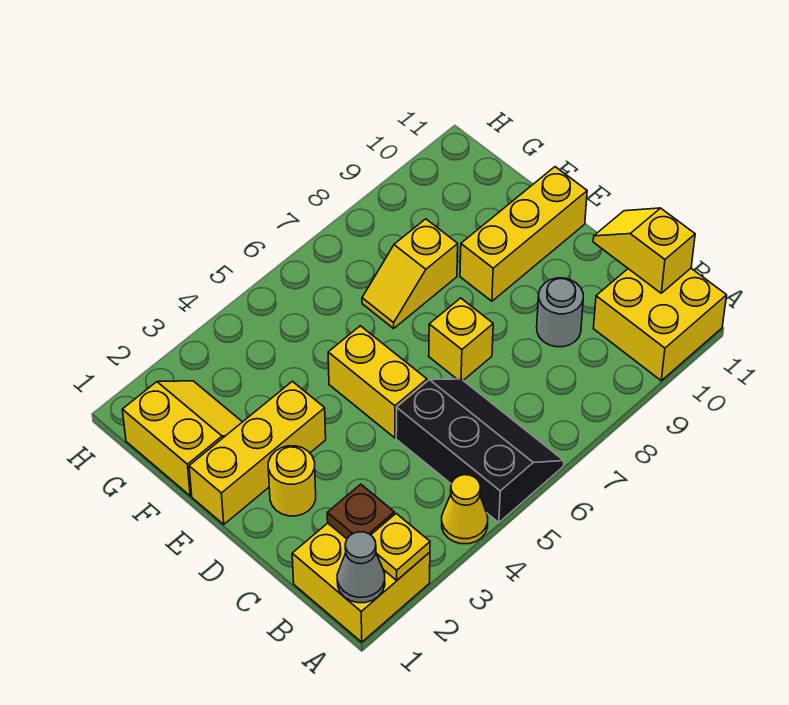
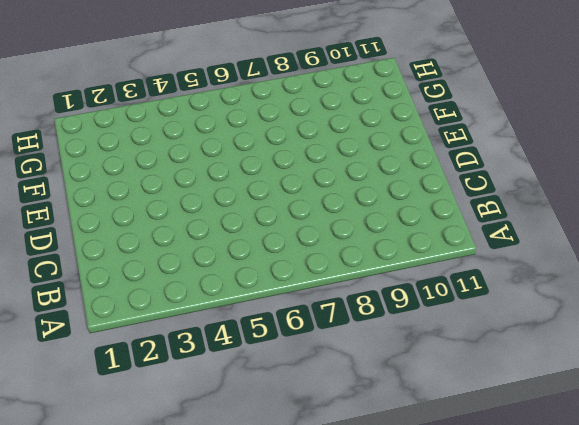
none -> yellow 2x2 brick [292,523,430,642]
none -> yellow 1x1 cone [442,475,488,544]
none -> black 2x3 slope [396,379,564,522]

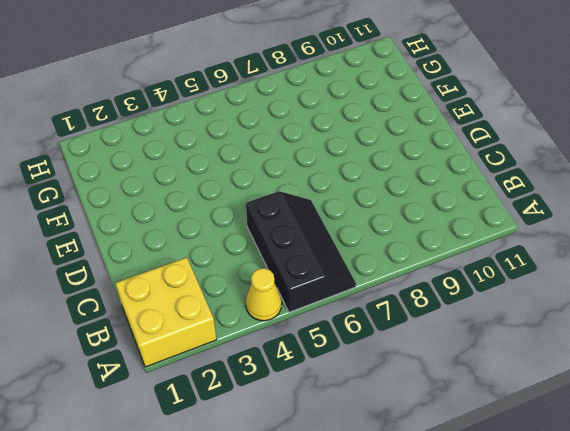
none -> yellow 2x2 brick [593,268,727,381]
none -> grey 1x1 round brick [537,278,583,347]
none -> yellow 1x1 round brick [268,446,316,516]

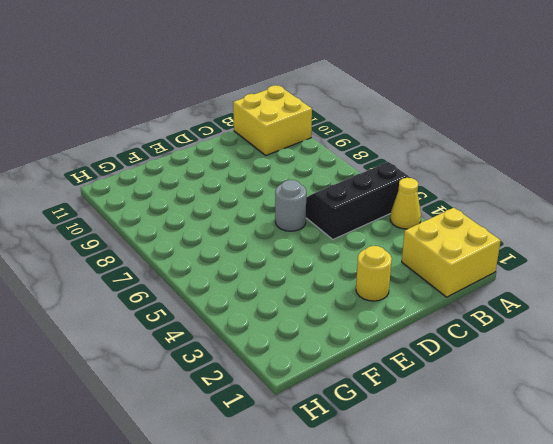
grey 1x1 round brick [275,180,306,231] -> grey 1x1 round brick moved to [537,278,583,347]
none -> yellow 1x2 brick [328,326,427,438]
none -> yellow 1x1 brick [429,298,493,380]
none -> yellow 1x3 brick [189,381,326,524]

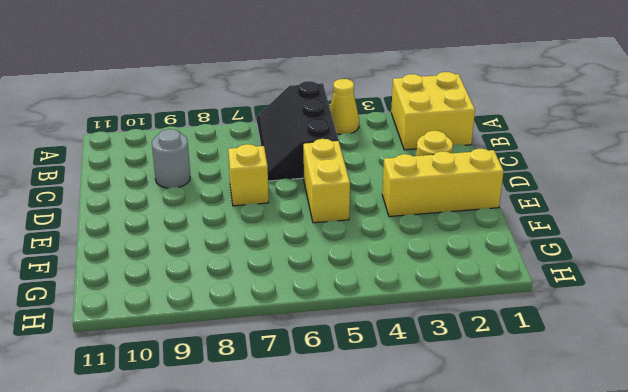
none -> yellow 2x2 brick [593,268,727,381]
none -> yellow 1x3 brick [460,167,587,301]
none -> yellow 2x2 slope [122,381,242,496]

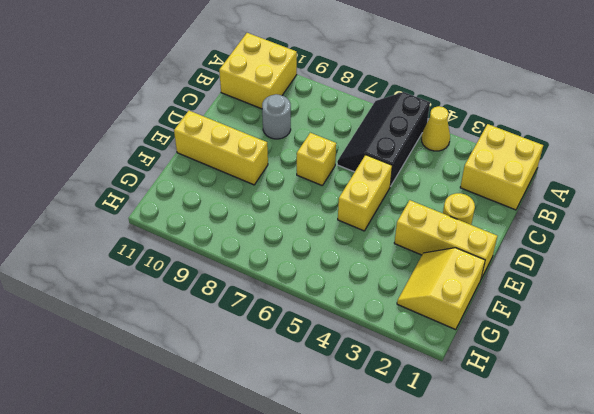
none -> yellow 1x2 slope [362,219,458,328]
none -> grey 1x1 cone [337,532,385,603]
none -> yellow 1x1 plate [371,514,430,580]

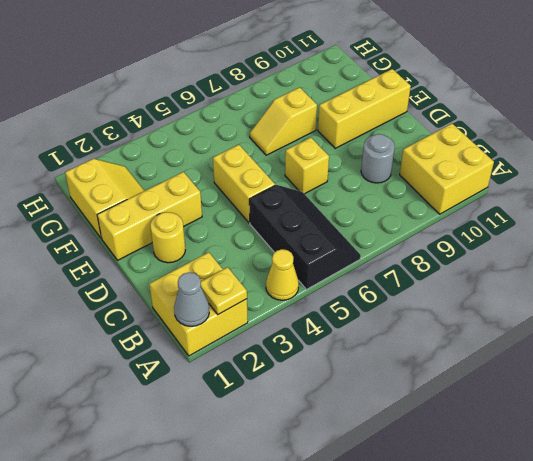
none -> brown 1x1 plate [327,484,394,539]
none -> yellow 1x2 slope [593,208,695,293]

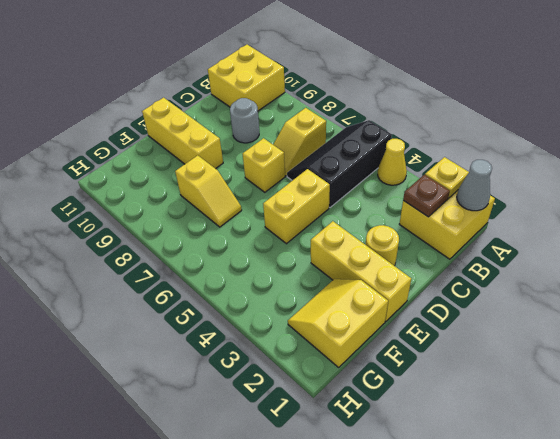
yellow 1x2 slope [273,108,326,176] -> yellow 1x2 slope moved to [593,208,695,293]

